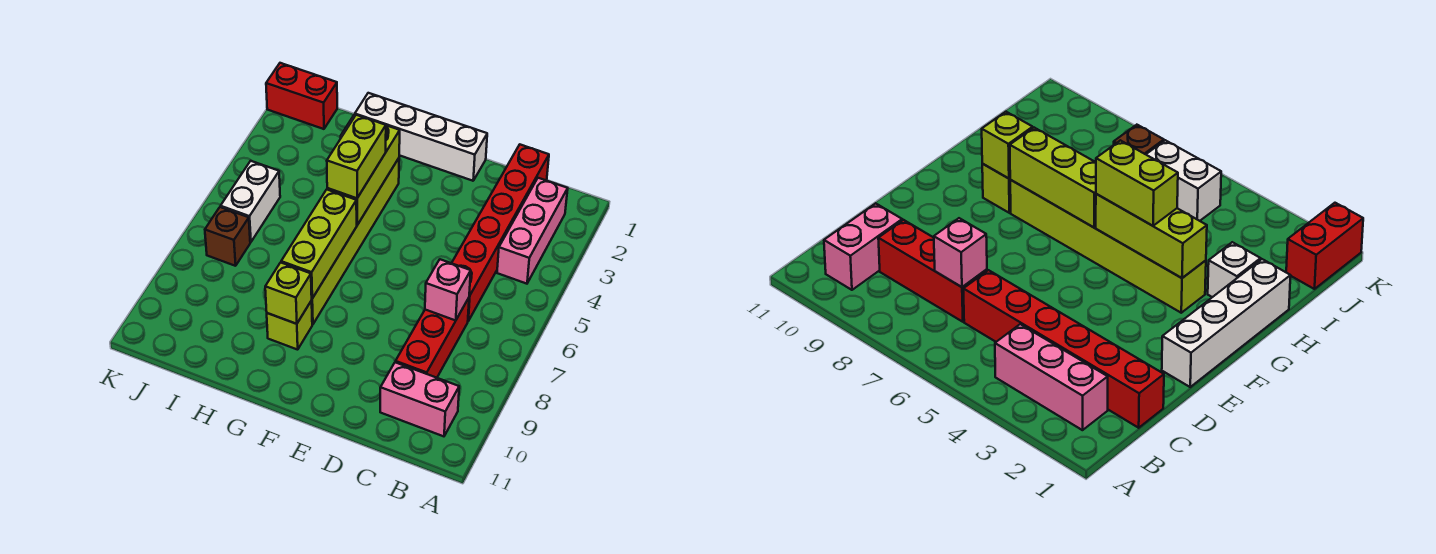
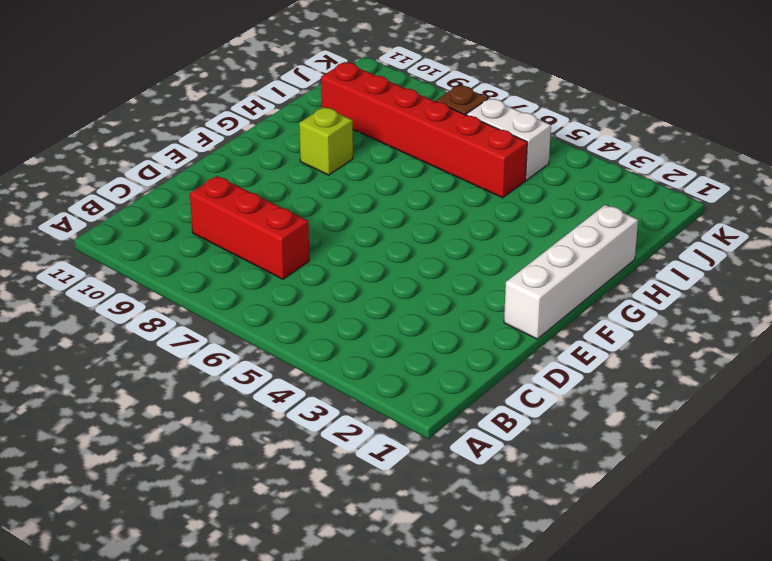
red 1x6 brick [321,62,527,198] -> red 1x6 brick moved to [452,145,549,321]
none -> pink 1x3 brick [497,178,568,284]
none -> pink 1x2 brick [380,362,459,436]
none -> lime 1x6 brick [311,158,399,324]

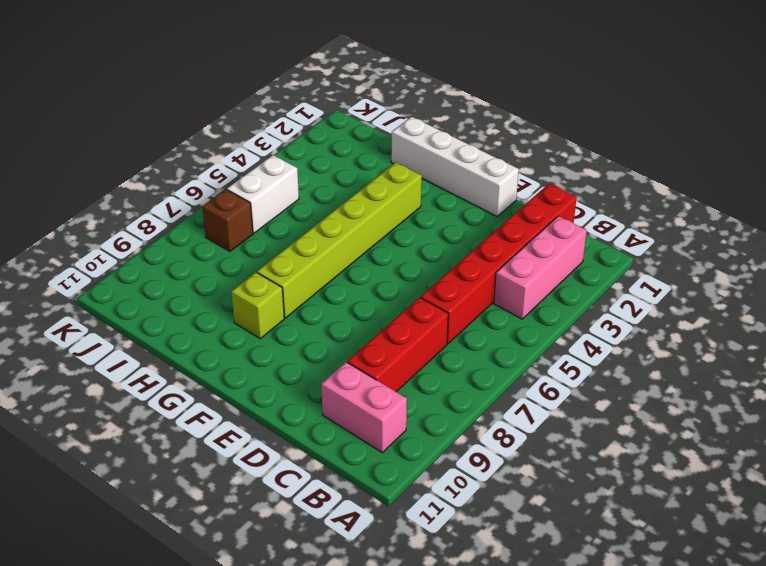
none -> white 1x1 brick [1208,242,1261,297]
none -> red 1x2 brick [266,63,337,129]
none -> pink 1x1 brick [425,259,471,321]

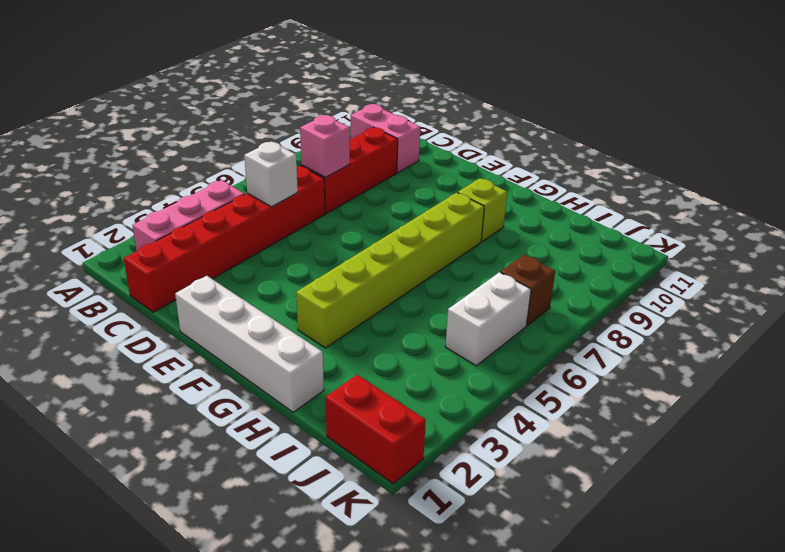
white 1x1 brick [244,142,298,207] -> white 1x1 brick moved to [1208,242,1261,297]
none -> lime 1x3 brick [327,125,400,225]
none -> lime 1x3 brick [281,190,357,298]
none -> lime 1x1 brick [265,262,312,324]

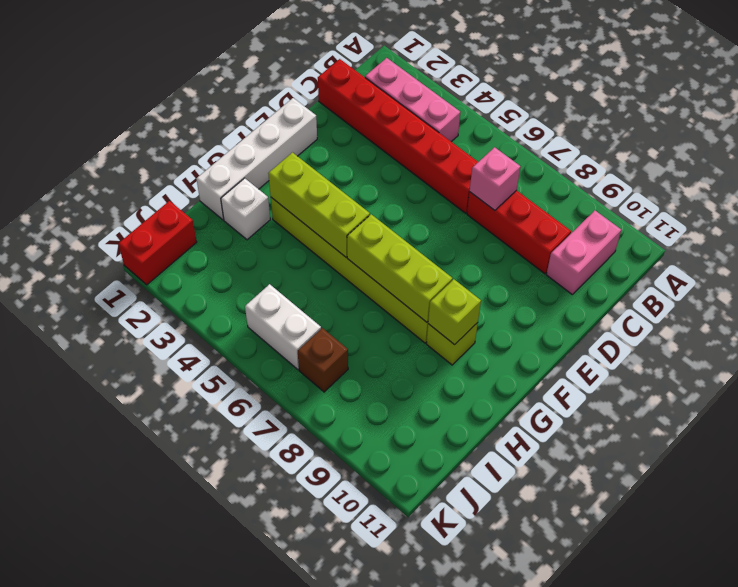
none -> lime 1x2 brick [327,115,386,198]

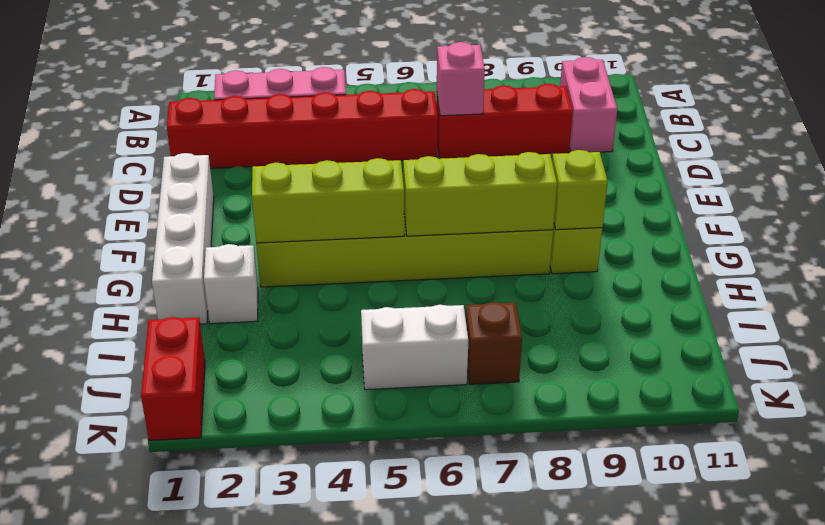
none -> lime 1x2 brick [327,115,386,198]

